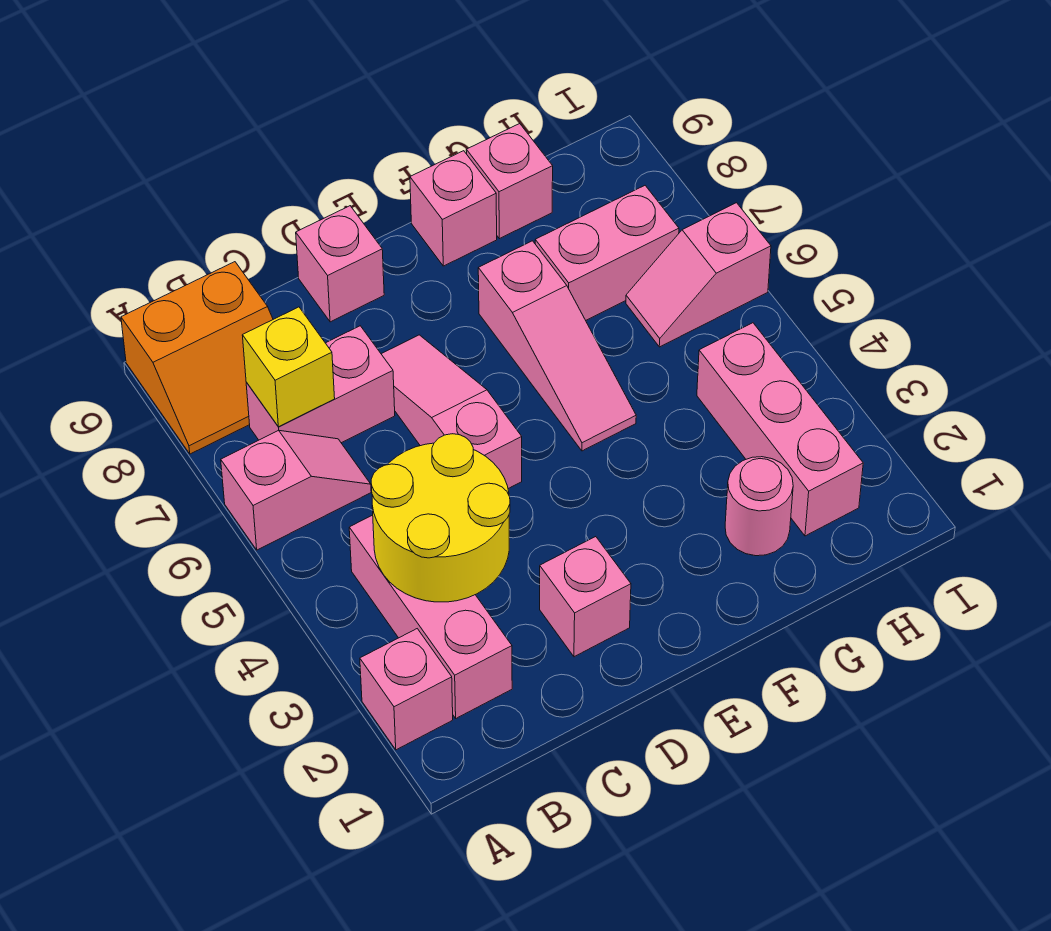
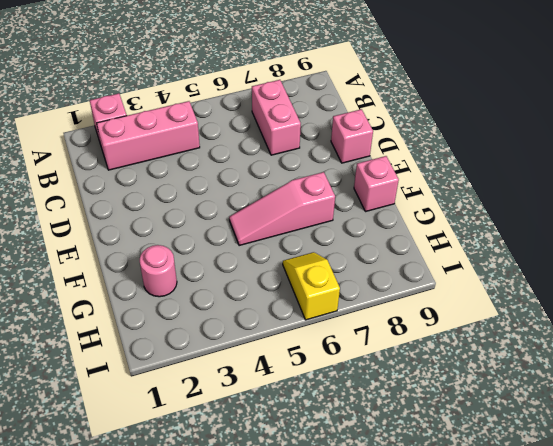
yellow 1x2 slope [283,252,340,320] -> pink 1x2 slope [626,203,771,347]
none -> pink 1x2 slope [221,430,371,550]
none -> orange 2x2 slope [121,262,273,454]
none -> pink 1x1 brick [540,537,631,657]

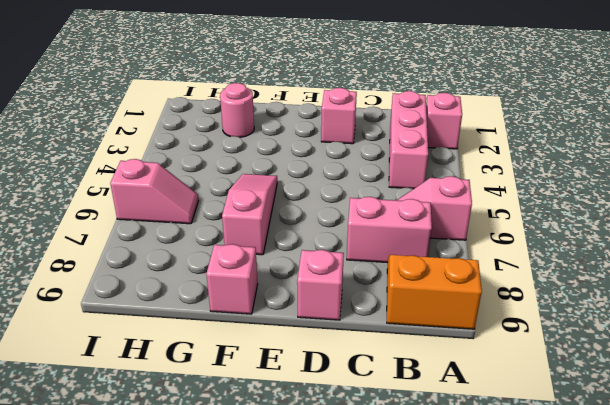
none -> pink 1x3 slope [382,335,522,489]
none -> pink 1x2 brick [535,186,679,320]
none -> pink 1x1 brick [466,124,553,239]

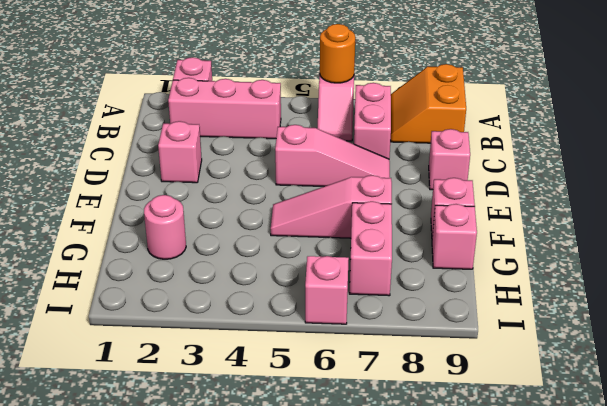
orange 1x1 round brick [320,24,355,83] -> none
none -> pink 1x3 brick [697,323,863,536]
none -> yellow 2x2 round brick [371,434,510,602]
none -> yellow 1x1 brick [242,307,335,427]

